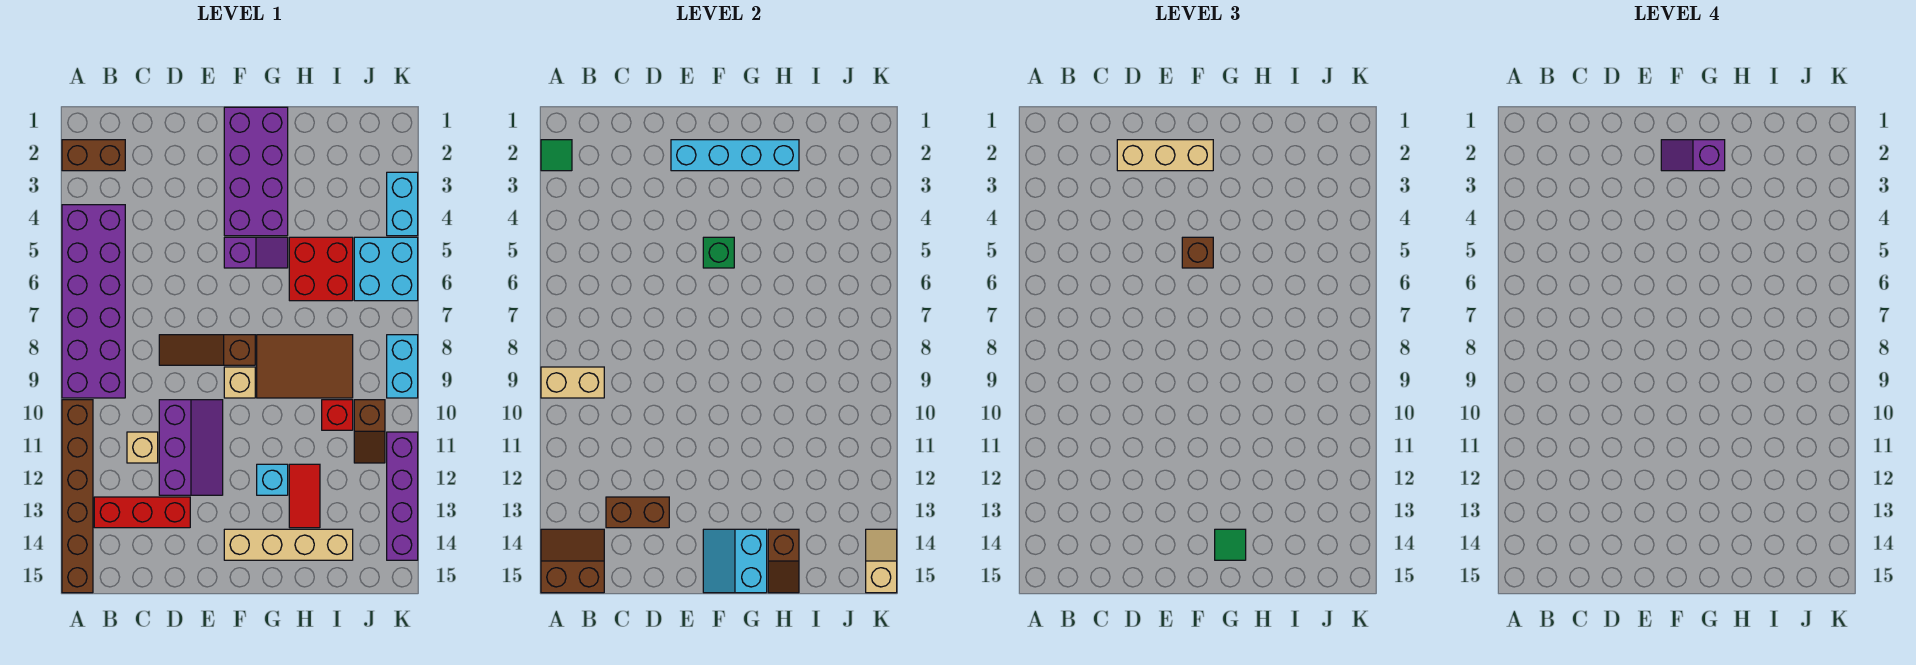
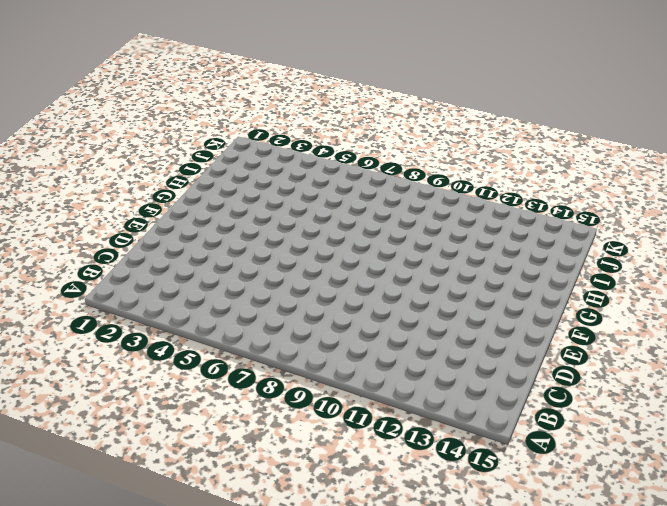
none -> brown 1x2 brick [62,140,125,171]
none -> purple 2x6 brick [62,205,125,398]
none -> brown 1x6 brick [62,400,93,593]
none -> red 1x3 brick [94,497,190,528]

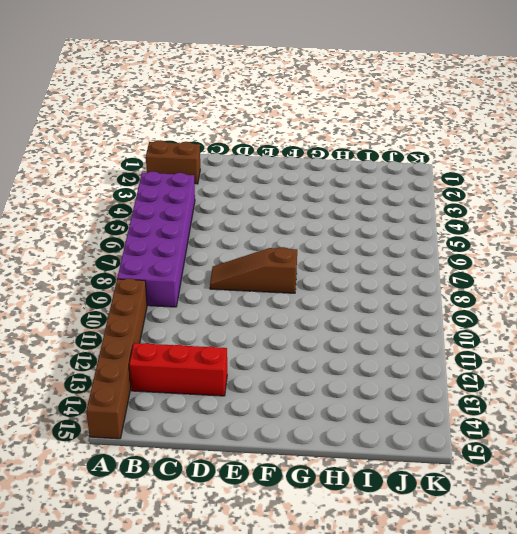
none -> tan 1x1 brick [127,432,158,463]
none -> purple 2x3 slope [159,400,223,495]
none -> purple 2x4 brick [224,107,288,236]
none -> purple 1x2 slope [224,237,288,268]

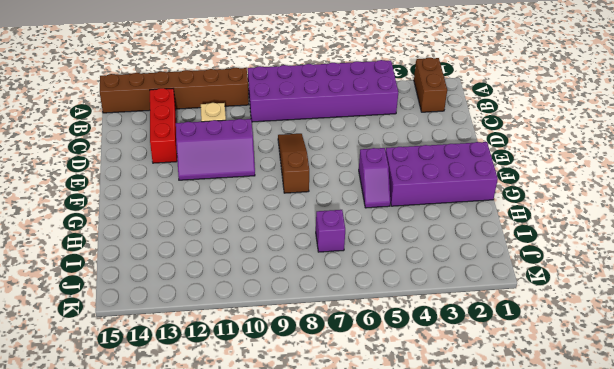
purple 1x1 brick [316,210,345,252] -> none
none -> tan 1x1 brick [224,367,255,398]
none -> tan 1x4 brick [224,529,353,560]
none -> brown 2x3 tile [257,335,353,398]
none -> cyan 1x1 brick [257,464,288,495]

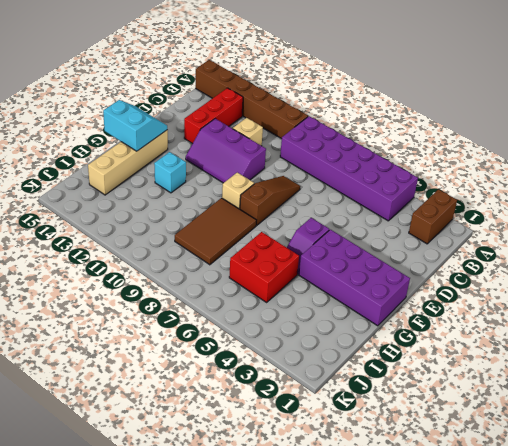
none -> red 1x2 tile [289,464,320,528]
none -> red 1x1 brick [322,400,353,430]
none -> cyan 2x2 brick [354,237,418,301]
none -> brown 1x2 slope [354,400,385,463]

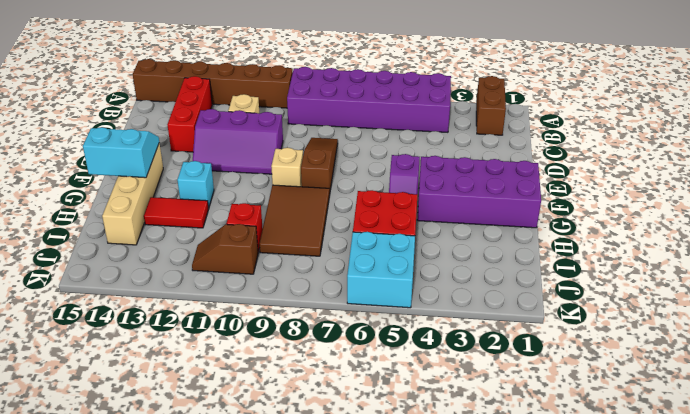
none -> cyan 1x2 brick [387,172,418,236]
none -> cyan 1x2 brick [387,335,418,398]
none -> purple 1x4 brick [387,432,418,560]
none -> green 1x1 tile [541,140,572,171]

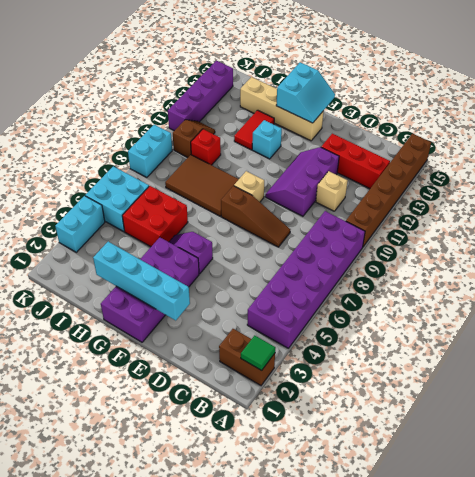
none -> tan 1x2 brick [541,367,604,398]
none -> brown 2x2 slope [541,529,604,593]
none -> brown 1x2 brick [606,497,669,528]
none -> green 1x1 brick [703,237,734,268]

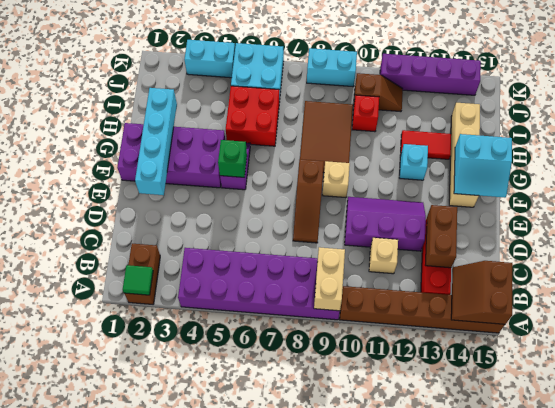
none -> brown 1x2 slope [768,529,799,593]
none -> tan 1x2 slope [866,529,897,593]
none -> tan 1x3 brick [1117,140,1213,171]
none -> brown 1x1 brick [1182,237,1213,268]

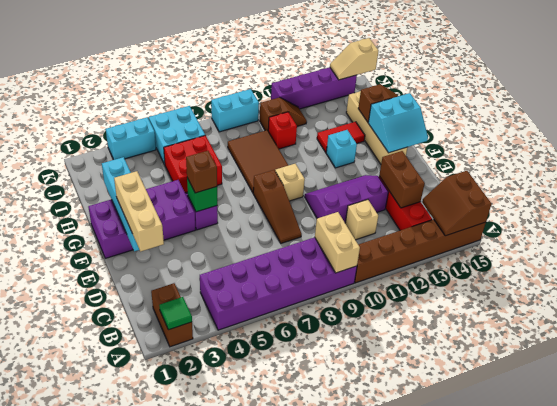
none -> green 1x1 tile [1215,529,1246,560]
none -> purple 1x2 slope [1661,140,1725,171]

